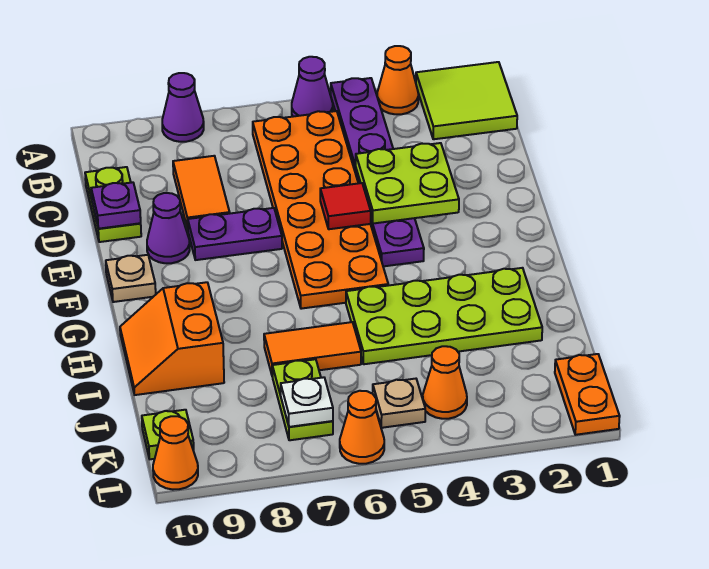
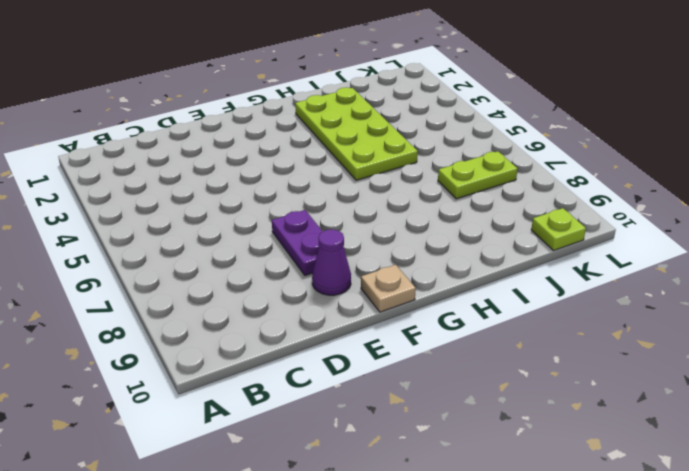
none -> lime 2x2 tile [416,62,517,139]
none -> orange 1x1 cone [377,46,418,114]
none -> purple 1x6 plate [331,78,424,266]

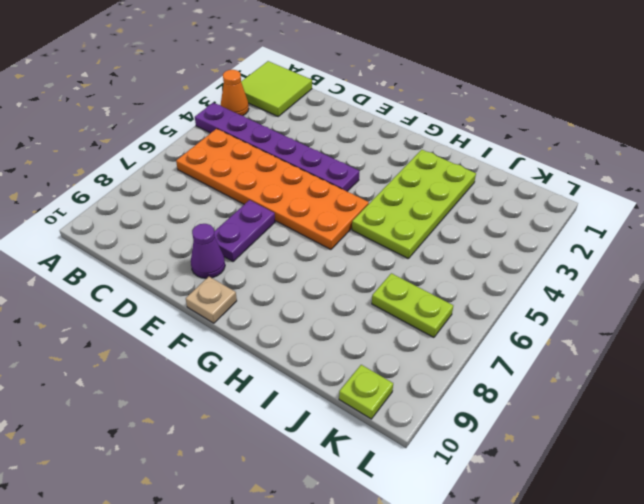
none -> purple 1x1 cone [292,57,333,117]
none -> purple 1x1 cone [162,73,204,142]
none -> orange 1x2 tile [173,156,230,229]

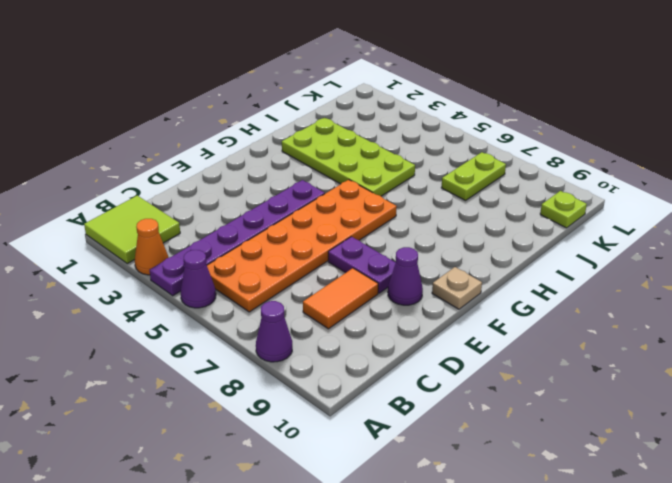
none -> lime 1x2 plate [85,167,141,242]
none -> orange 2x2 slope [120,282,224,395]
none -> orange 1x2 tile [264,322,361,377]

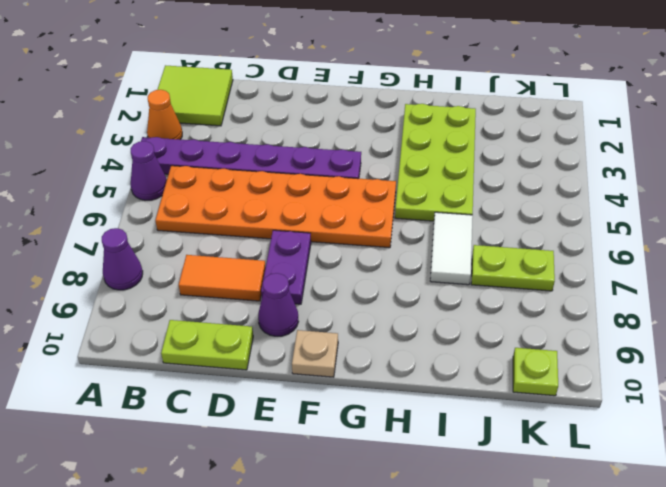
white 1x2 tile [430,212,473,285] -> orange 1x2 tile [264,322,361,377]
none -> orange 2x2 slope [120,282,224,395]
none -> orange 1x2 plate [555,354,620,435]
none -> orange 1x1 cone [423,346,467,419]

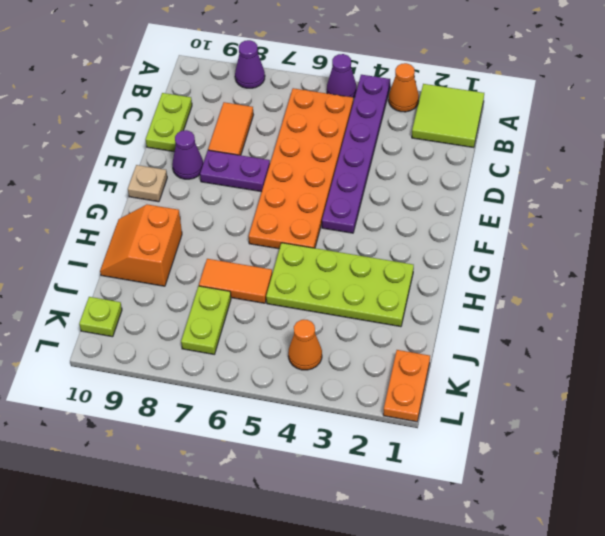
none -> tan 1x1 plate [373,379,425,428]
none -> orange 1x1 cone [340,391,384,464]
none -> orange 1x1 cone [153,416,198,490]

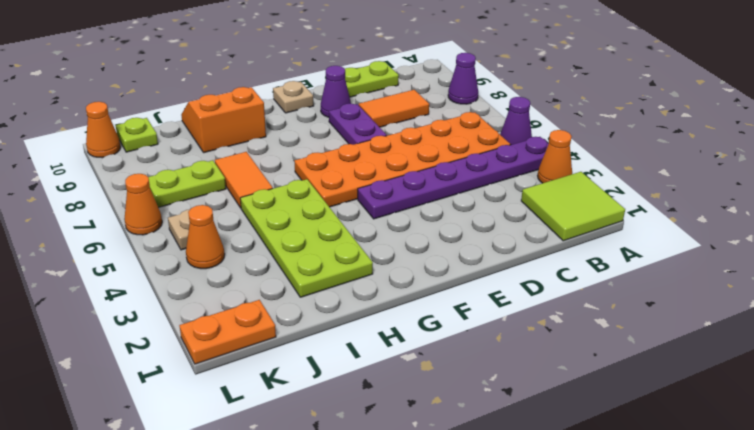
none -> lime 2x2 plate [356,143,459,224]
none -> purple 1x1 plate [91,182,141,229]
none -> red 1x1 tile [320,183,371,229]

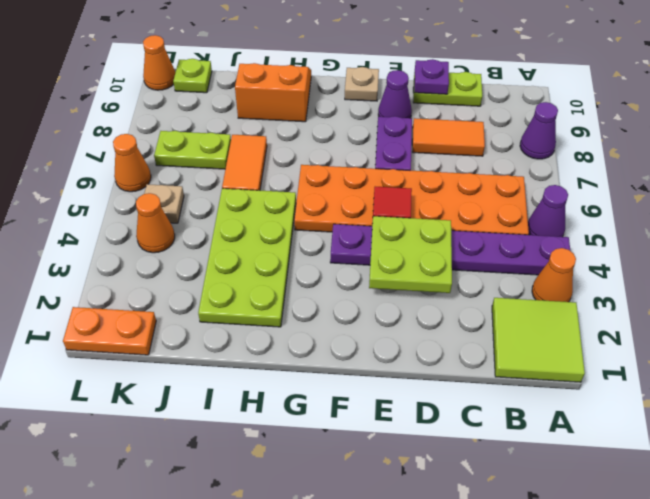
none -> white 1x1 plate [281,377,333,427]

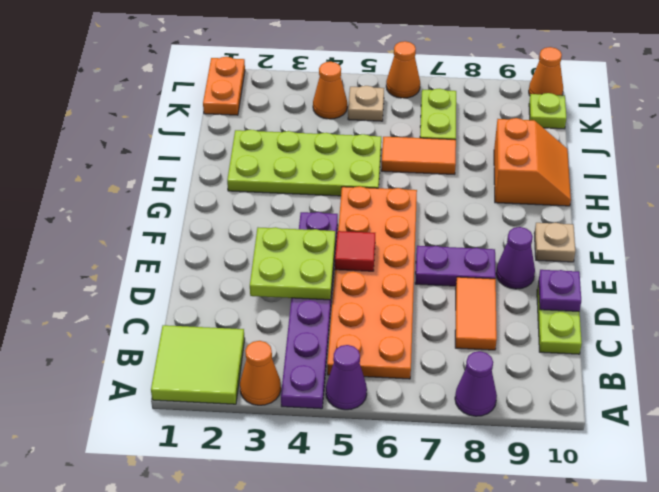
none -> white 1x1 plate [281,377,333,427]

